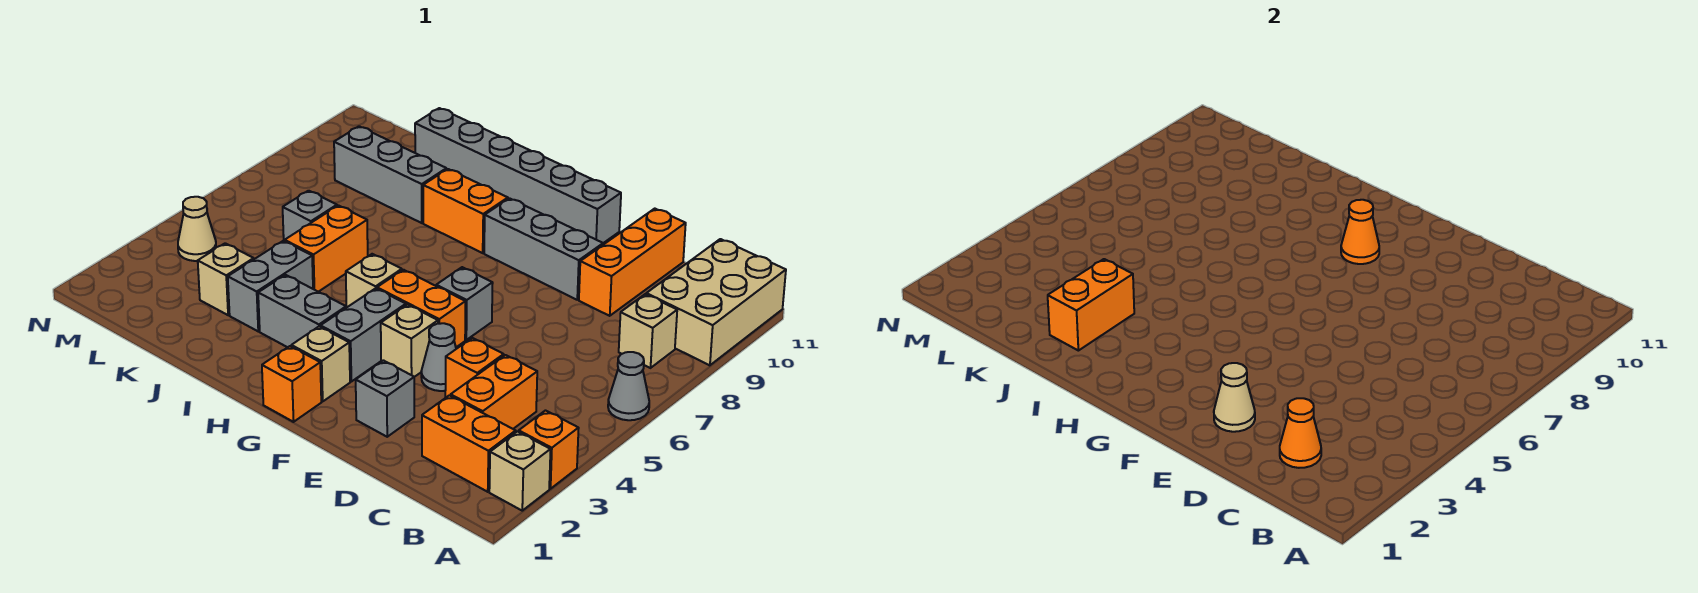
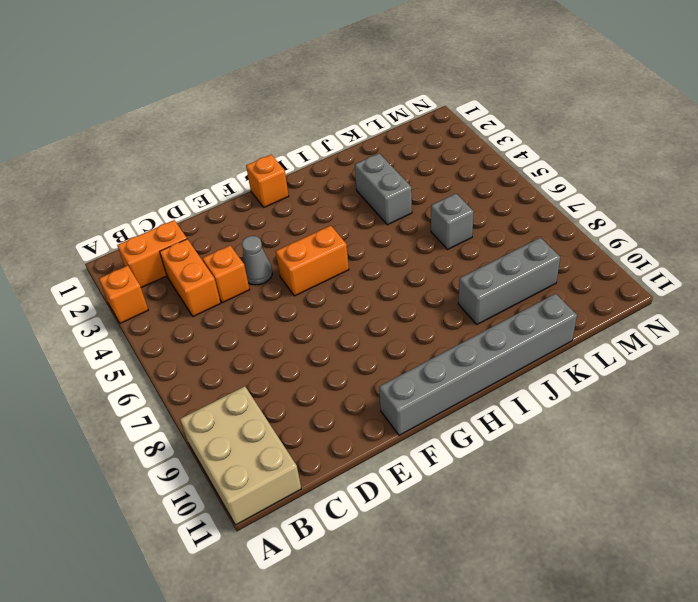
none -> tan 1x1 brick [489,432,551,511]
none -> grey 1x1 cone [608,352,649,420]
none -> tan 1x1 brick [619,294,677,368]
none -> orange 1x3 brick [579,209,686,316]

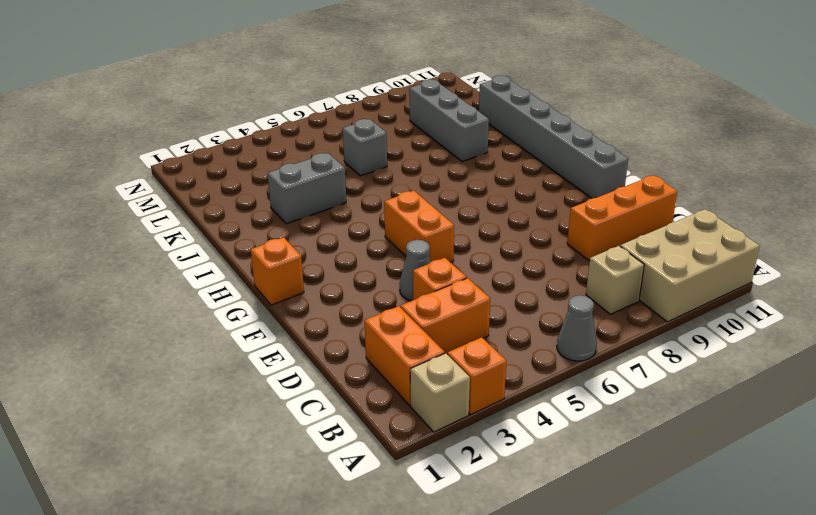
none -> grey 1x1 brick [356,360,414,437]
none -> grey 1x3 brick [484,198,603,300]
none -> tan 1x1 brick [381,305,438,377]
none -> grey 1x1 brick [436,267,493,340]

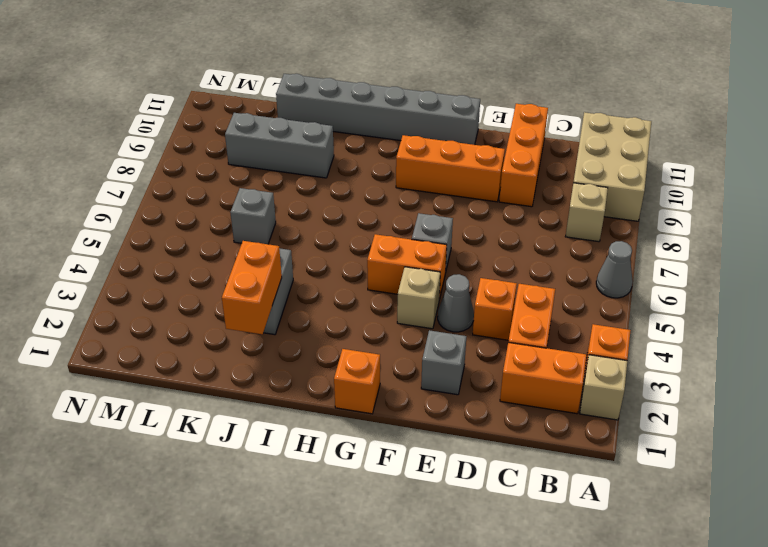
orange 1x3 brick [396,135,505,202] -> grey 1x3 brick [484,198,603,300]
none -> tan 1x1 brick [291,327,350,401]
none -> grey 1x2 brick [320,288,406,382]
none -> grey 1x2 brick [258,275,346,347]
none -> tan 1x1 brick [346,254,402,308]

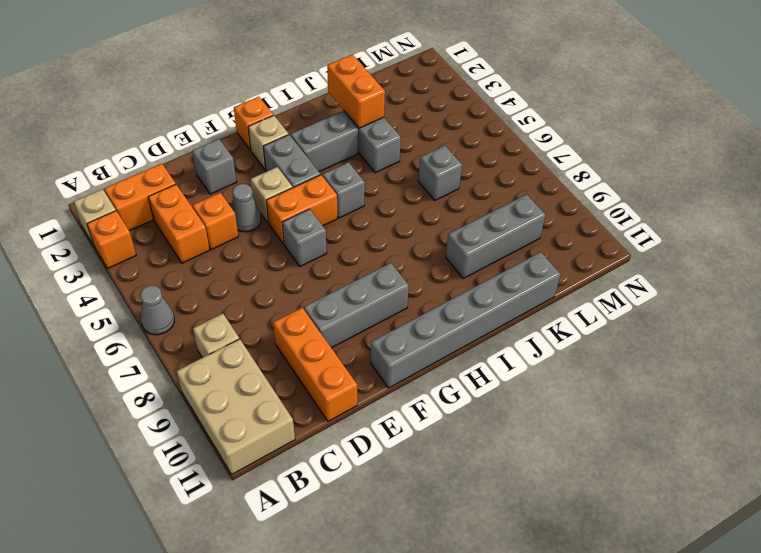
grey 1x1 brick [323,162,365,218] -> tan 1x1 brick [346,254,402,308]
none -> orange 1x2 brick [423,169,508,253]
none -> orange 1x2 brick [285,206,368,292]
none -> tan 1x1 brick [198,243,254,315]
none -> tan 1x1 cone [178,197,216,261]

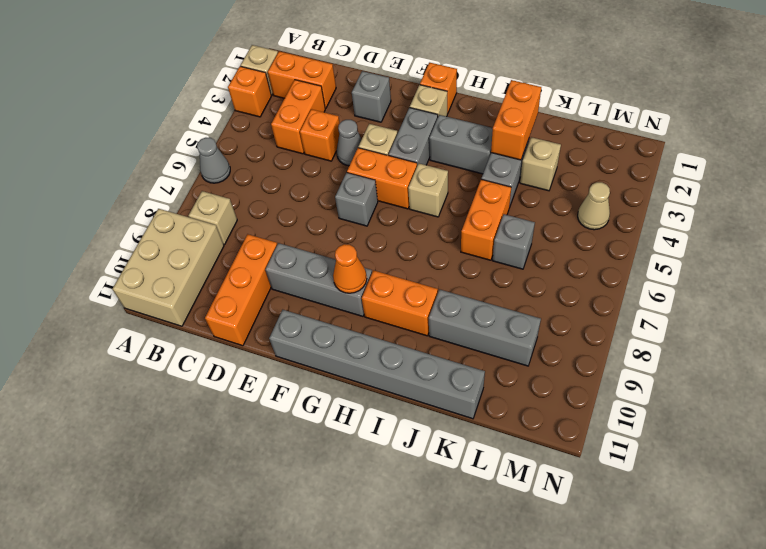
none -> orange 1x1 cone [1280,398,1321,468]
none -> tan 1x1 cone [1214,363,1255,432]

